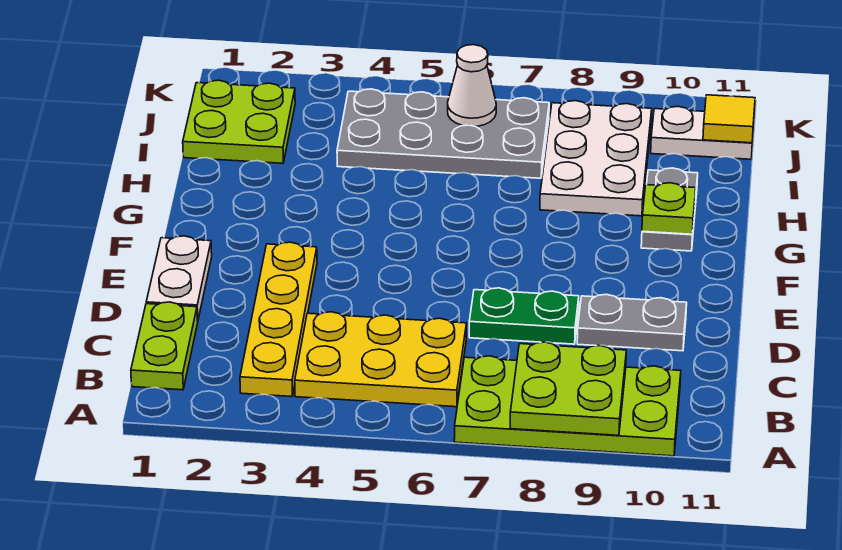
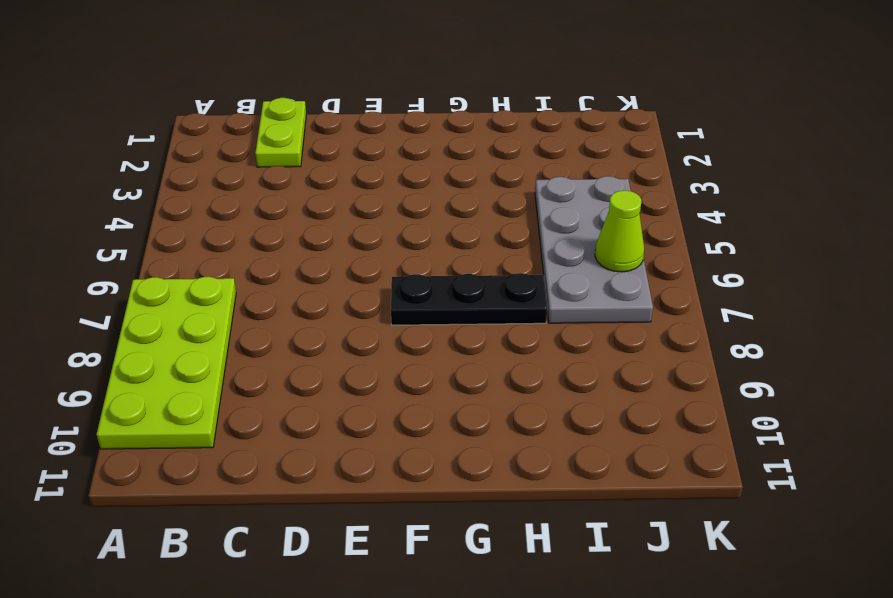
lime 1x2 plate [255,98,306,167] -> lime 1x2 plate turned to [131,302,198,390]
black 1x3 plate [391,273,547,325] -> none
lime 1x1 cone [595,190,644,272] -> white 1x1 cone [448,45,496,126]
none -> yellow 1x4 plate [240,242,317,397]
none -> yellow 2x3 plate [295,312,467,407]
none -> white 1x2 plate [146,236,212,320]

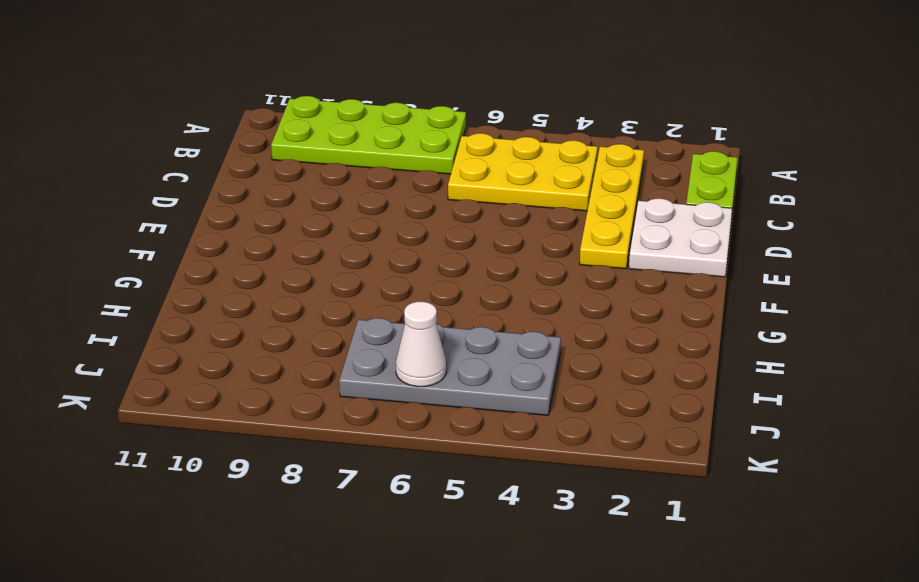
white 2x2 plate [629,198,732,277] -> white 1x2 plate [146,236,212,320]
none -> green 1x2 plate [469,288,579,344]
none -> grey 1x2 plate [577,294,687,351]
none -> grey 1x2 plate [641,168,698,251]

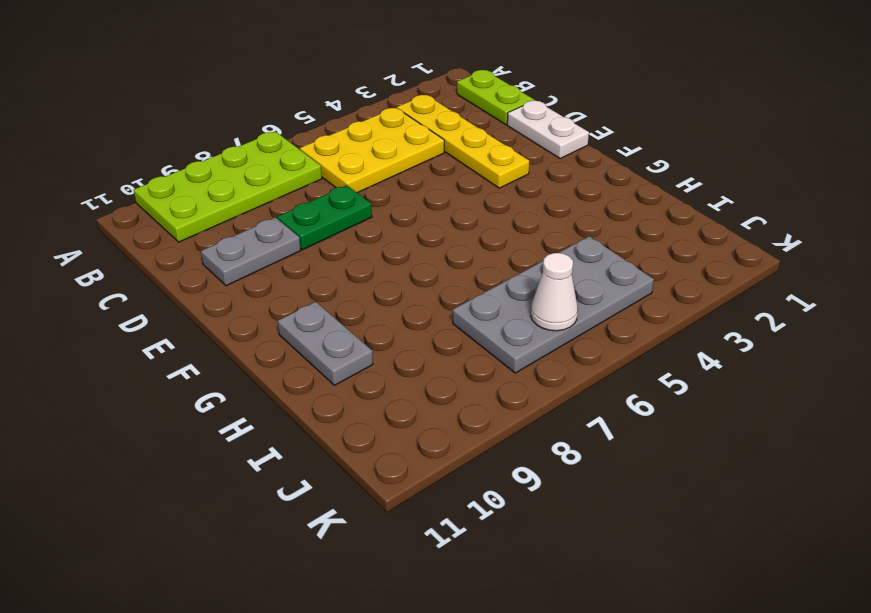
none -> white 2x3 plate [540,101,652,216]
none -> lime 2x2 plate [183,80,295,163]
none -> white 1x2 plate [651,106,754,159]

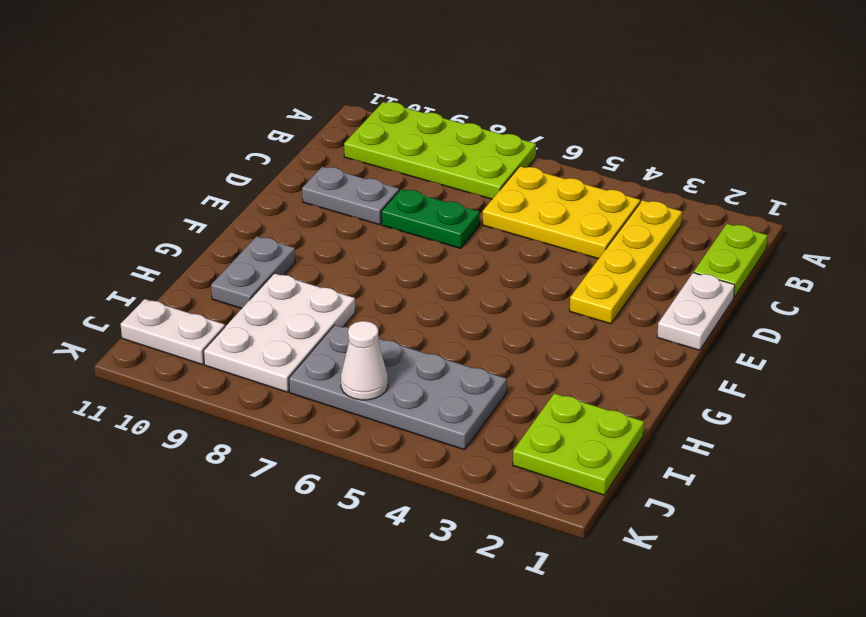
none -> lime 2x2 plate [510,342,626,435]
none -> lime 1x1 plate [642,183,696,234]
none -> yellow 1x1 tile [703,95,755,143]

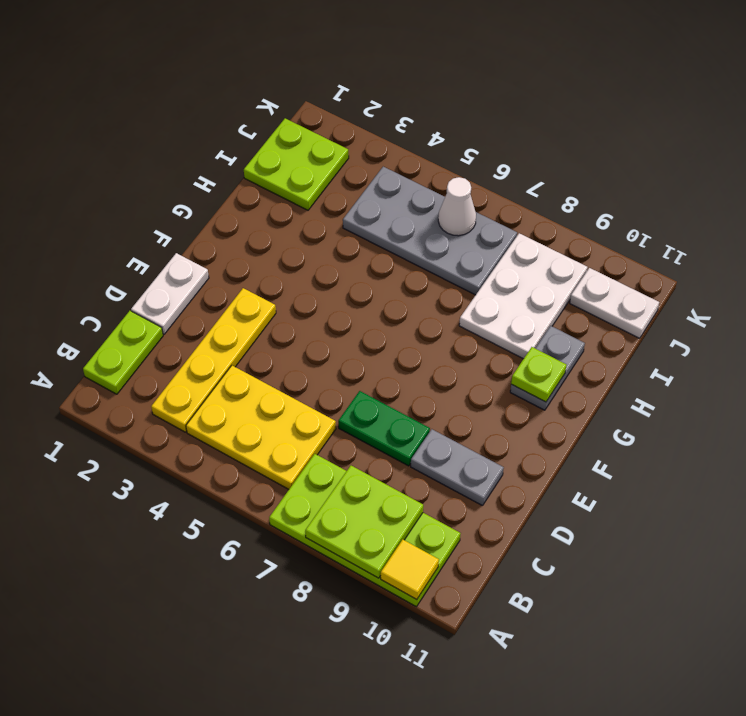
yellow 1x1 tile [381,540,439,600] -> yellow 1x1 tile moved to [703,95,755,143]

